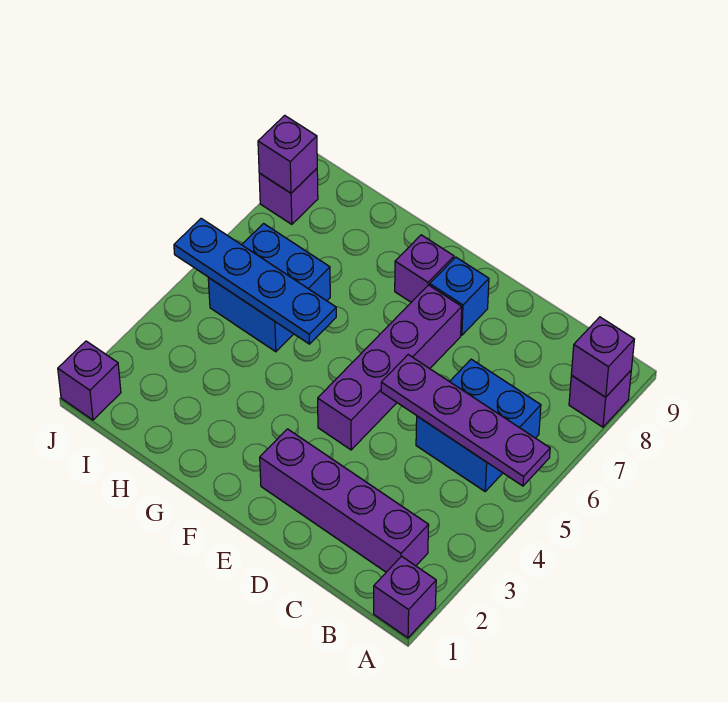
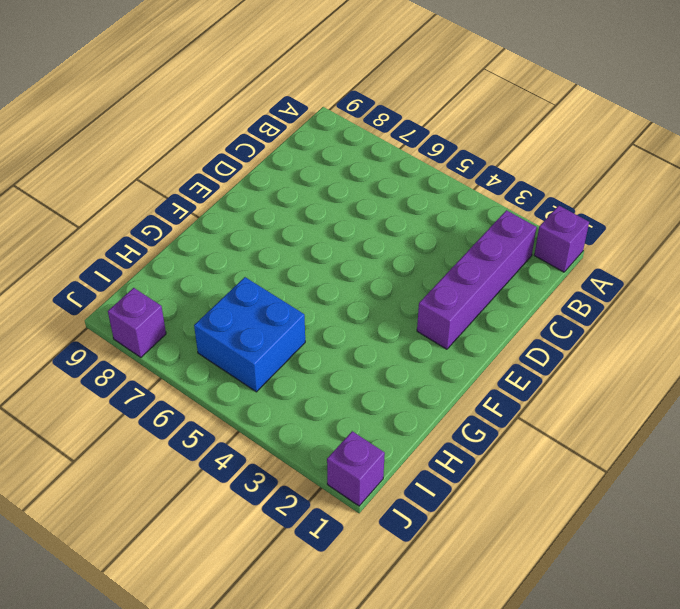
none -> purple 1x1 brick [569,371,631,427]
none -> blue 2x2 brick [416,359,541,491]
none -> purple 1x4 brick [318,285,462,450]

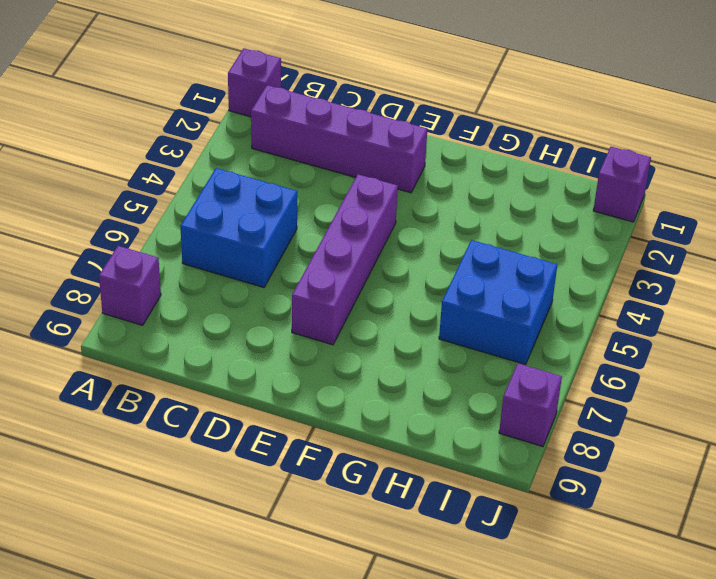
none -> blue 1x1 brick [430,257,489,335]
none -> purple 1x1 brick [395,235,454,302]
none -> purple 1x4 plate [381,355,550,486]

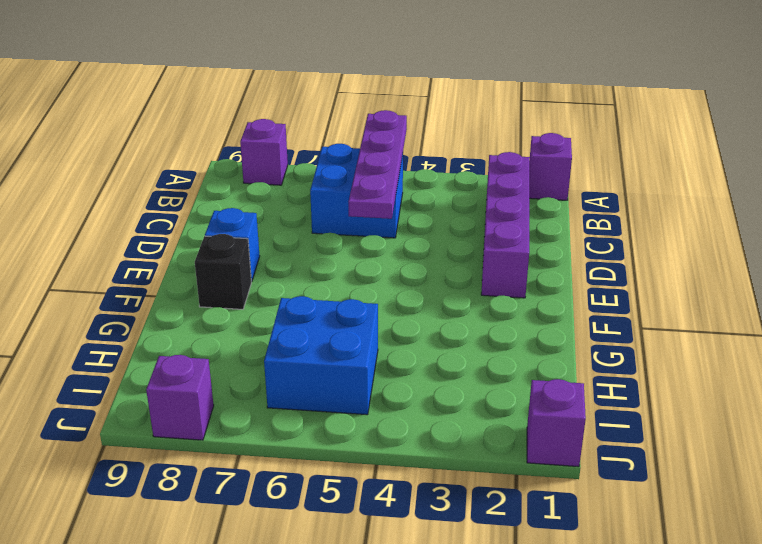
black 1x1 brick [195,234,251,309] -> purple 1x1 brick [395,235,454,302]
none -> purple 1x4 brick [318,285,462,450]
none -> purple 1x1 brick [571,317,634,397]
none -> blue 1x4 plate [174,218,336,344]

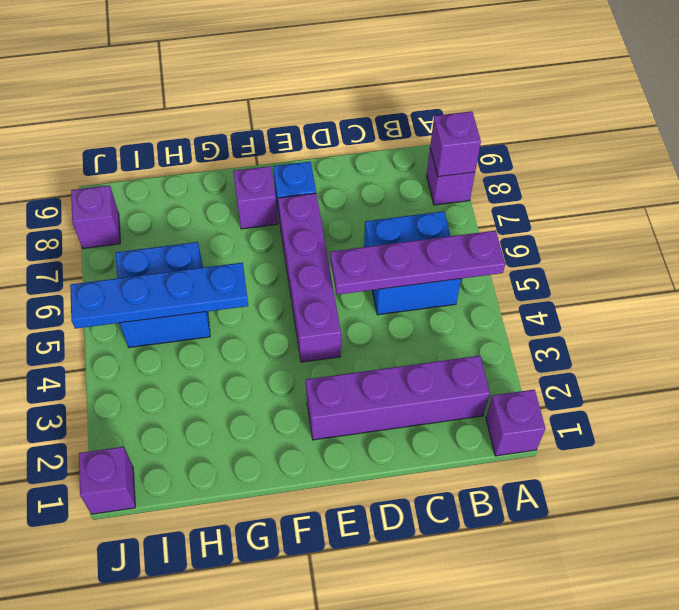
none -> purple 1x1 brick [258,115,317,193]

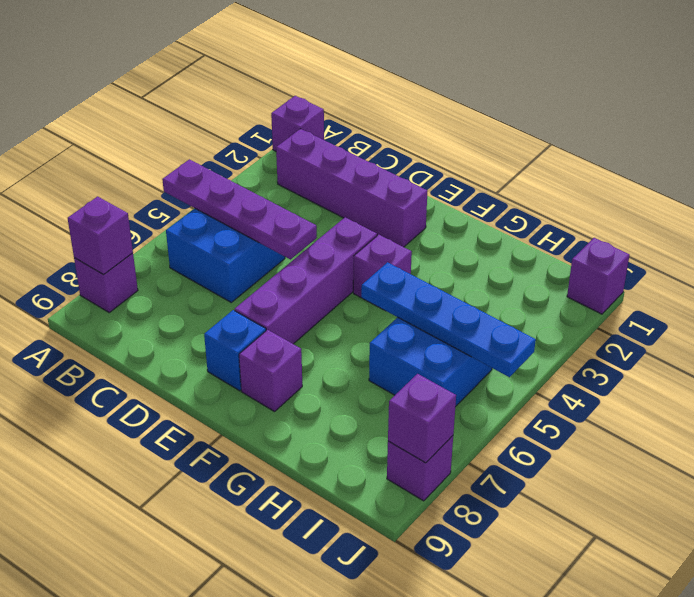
purple 1x1 brick [353,235,412,297] -> none

